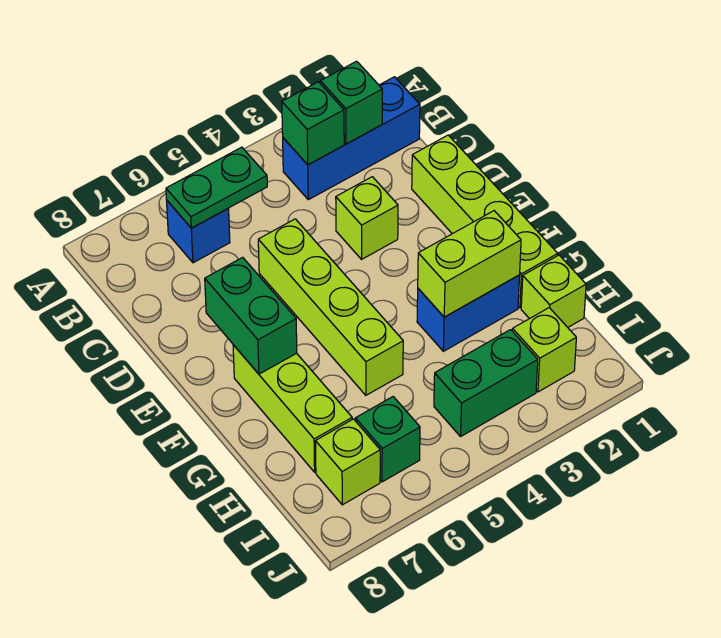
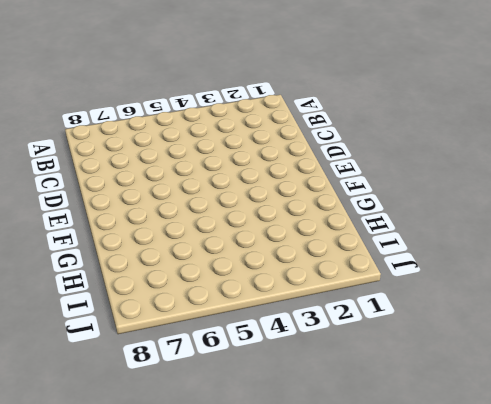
none -> blue 1x3 brick [283,77,420,200]
none -> blue 1x1 brick [167,201,230,263]
none -> lime 1x4 brick [412,135,558,308]

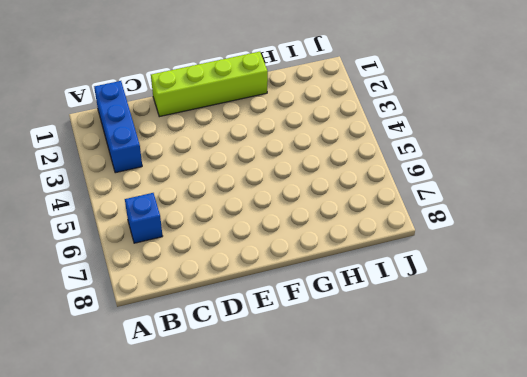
none -> lime 1x1 brick [336,177,398,259]
none -> lime 1x4 brick [258,219,403,395]
none -> lime 1x3 brick [233,345,352,472]

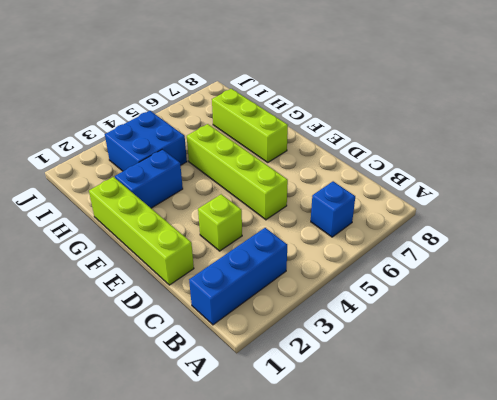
blue 2x2 brick [105,111,187,171] -> green 1x2 brick [434,330,538,436]
none -> lime 1x1 brick [521,255,586,327]
none -> lime 1x1 brick [512,308,576,392]
none -> green 1x1 brick [355,397,420,482]

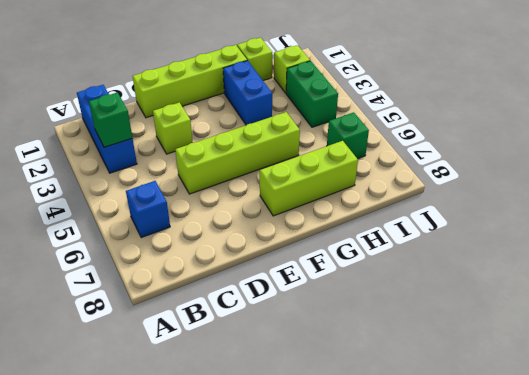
none -> lime 1x1 brick [315,419,380,505]
none -> green 1x1 brick [320,61,382,144]
none -> green 1x2 plate [166,147,267,228]

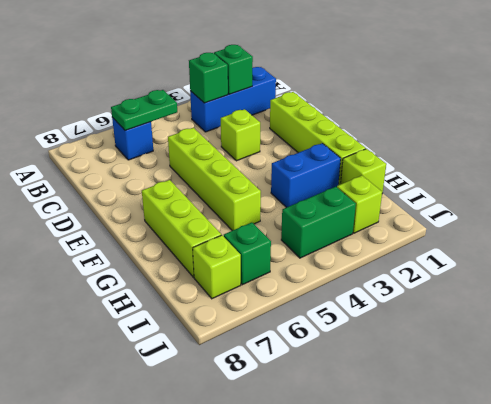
none -> green 1x2 brick [205,257,297,374]
none -> lime 1x2 brick [418,211,521,317]

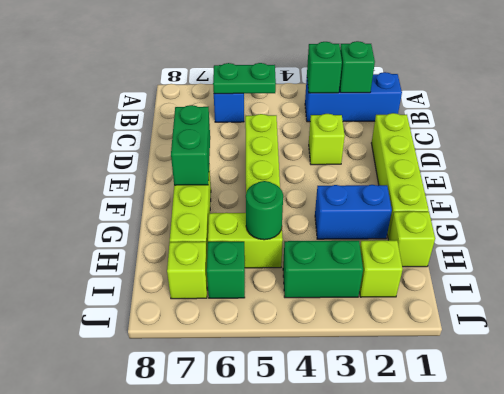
lime 1x2 brick [208,213,283,268] -> lime 1x2 brick moved to [418,211,521,317]
green 1x1 round brick [246,181,283,240] -> none

